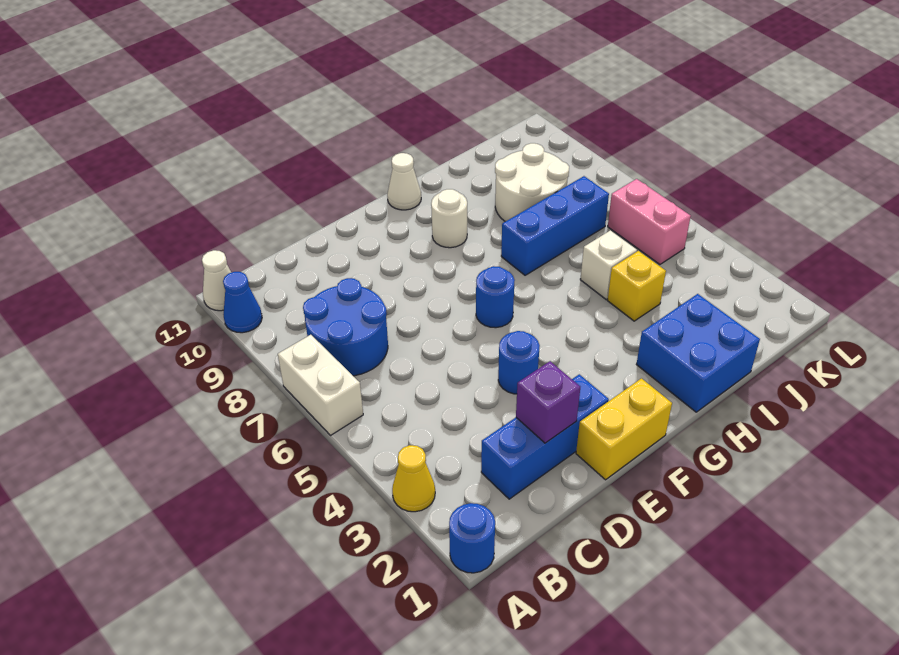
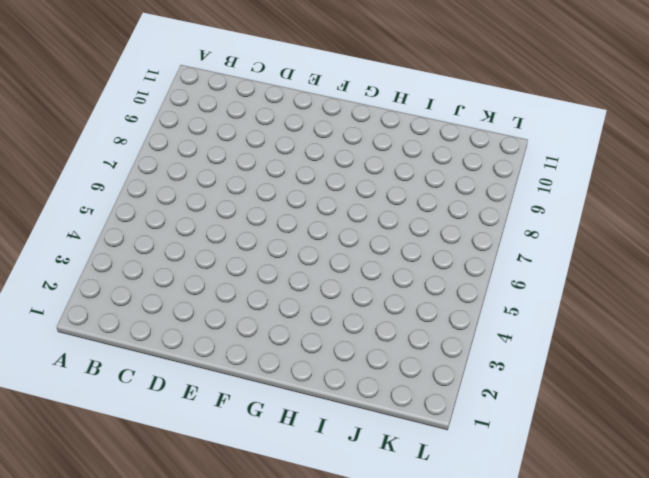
none -> blue 1x1 round brick [449,503,495,573]
none -> yellow 1x1 cone [392,445,435,512]
none -> white 1x2 brick [278,335,363,435]

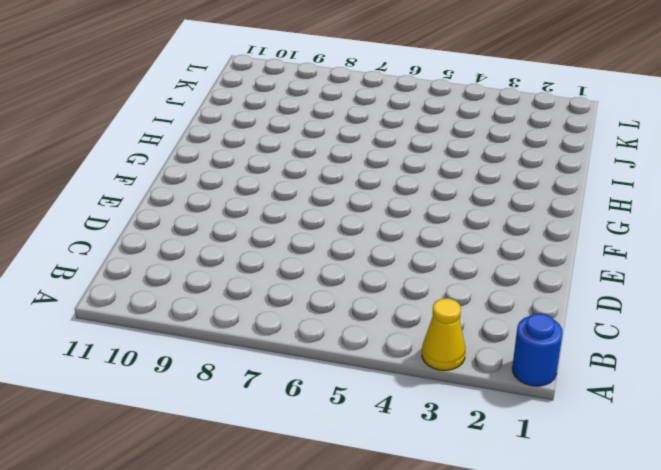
none -> white 1x2 brick [278,335,363,435]
none -> blue 1x1 cone [223,272,262,333]
none -> white 1x1 cone [202,250,231,311]

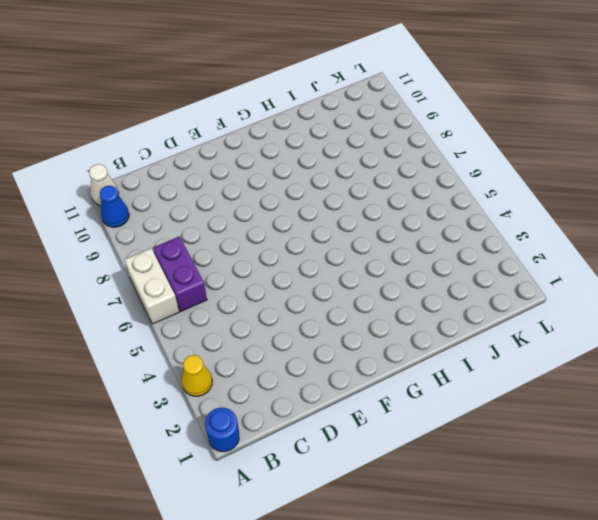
purple 1x2 brick [153,236,207,311] -> blue 2x2 round brick [303,278,388,376]
none -> blue 1x3 brick [481,374,609,499]
none -> yellow 1x2 brick [576,378,672,480]
none -> blue 1x1 round brick [498,331,540,394]

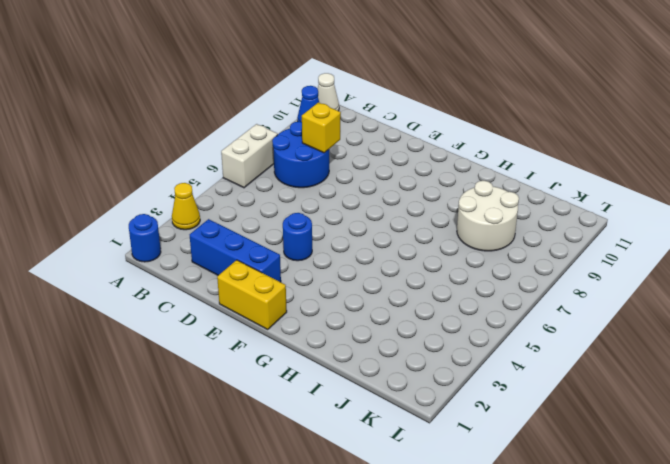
yellow 1x1 brick [302,102,341,153] -> yellow 1x1 brick moved to [608,251,666,321]
none -> blue 1x1 round brick [476,266,515,328]
none -> white 1x1 round brick [431,189,467,248]
none -> white 1x1 cone [387,153,421,210]

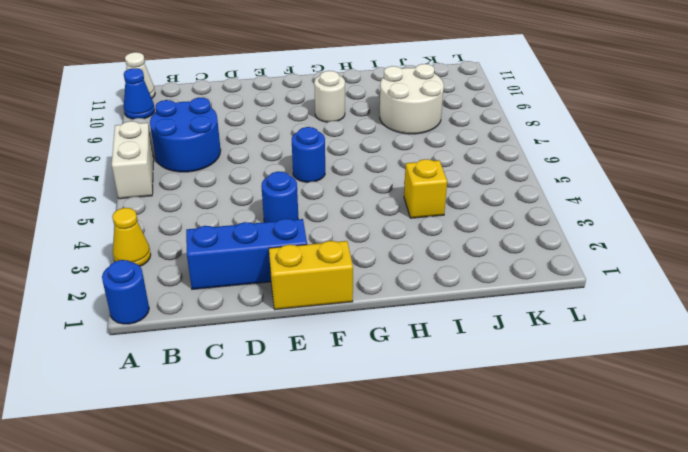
none -> white 1x1 cone [387,153,421,210]
none -> blue 2x2 brick [636,294,760,412]
none -> blue 1x3 brick [501,176,609,275]

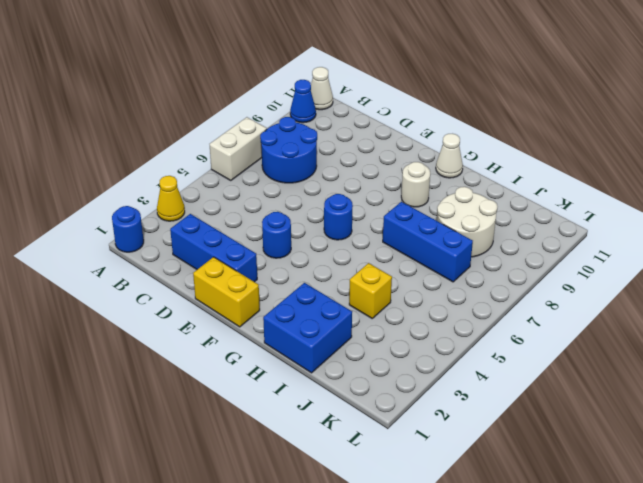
none -> white 1x1 brick [580,230,637,299]
none -> pink 1x2 brick [608,179,691,264]
none -> purple 1x1 brick [516,361,580,443]

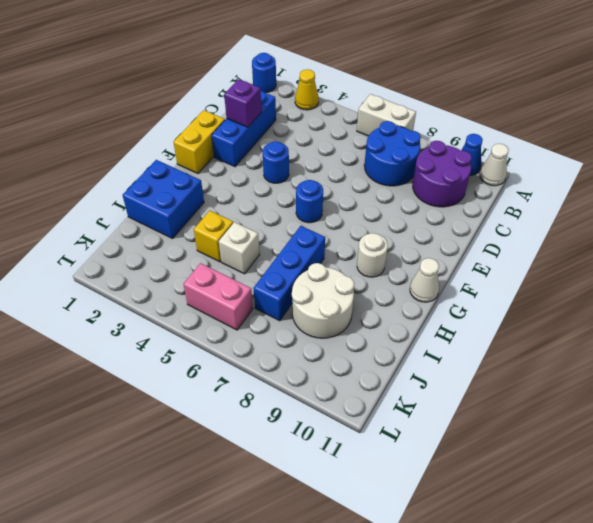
purple 2x2 round brick [413,141,472,207] -> none

